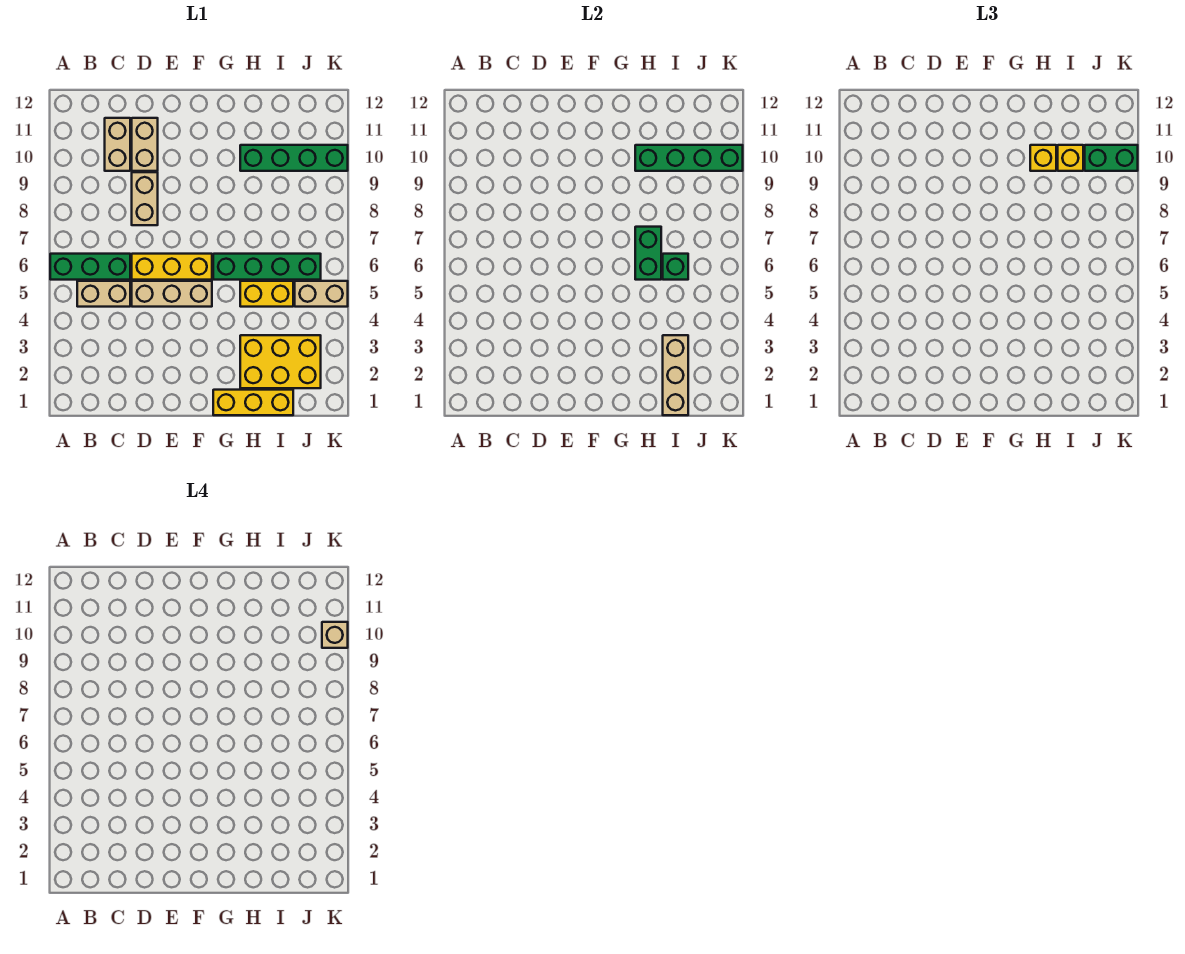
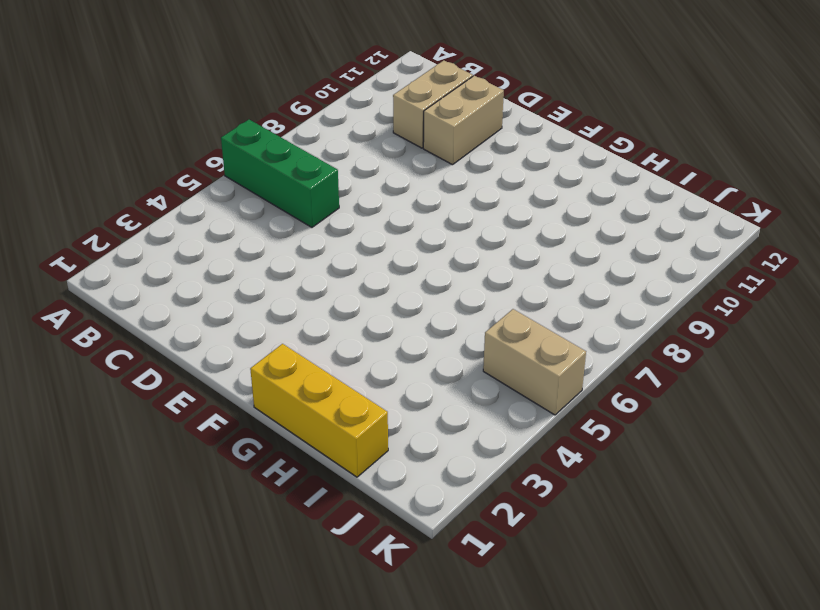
none -> tan 1x2 brick [77,281,130,307]
none -> tan 1x3 brick [132,281,212,307]
none -> yellow 1x3 brick [132,254,212,280]

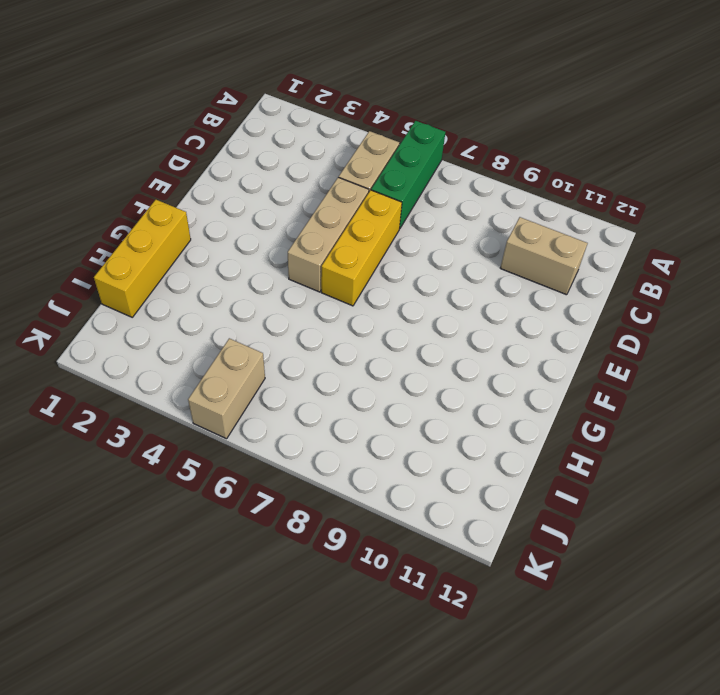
none -> tan 1x2 brick [132,172,158,225]
none -> tan 1x2 brick [132,118,158,171]
none -> green 1x4 brick [213,254,321,280]

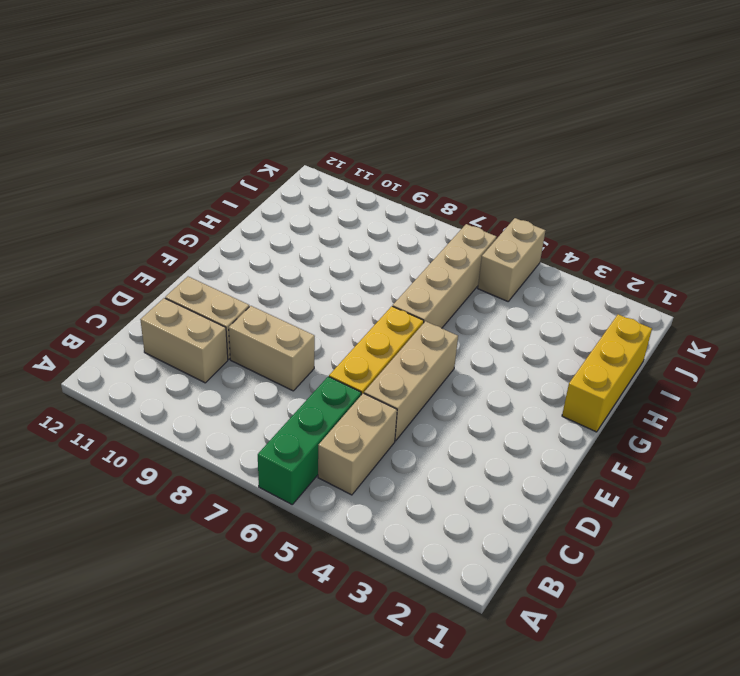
tan 1x4 brick [393,224,497,328] -> green 1x4 brick [213,254,321,280]
none -> yellow 2x3 brick [240,335,321,388]
none -> yellow 1x2 brick [240,281,293,307]
none -> green 1x4 brick [240,145,348,171]

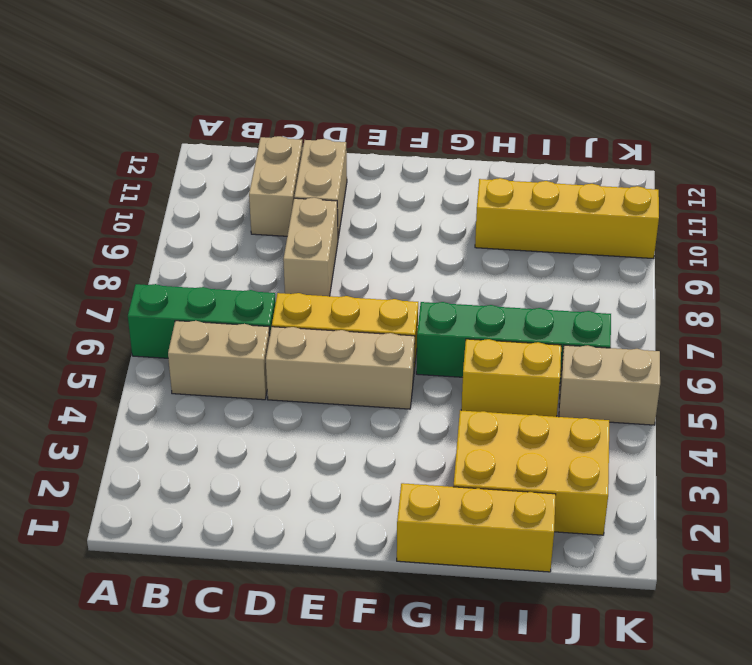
yellow 1x4 brick [475,178,659,259] -> green 1x4 brick [240,145,348,171]
none -> green 1x2 brick [635,227,661,280]
none -> green 1x4 brick [635,145,743,171]
none -> tan 1x3 brick [663,335,688,415]

